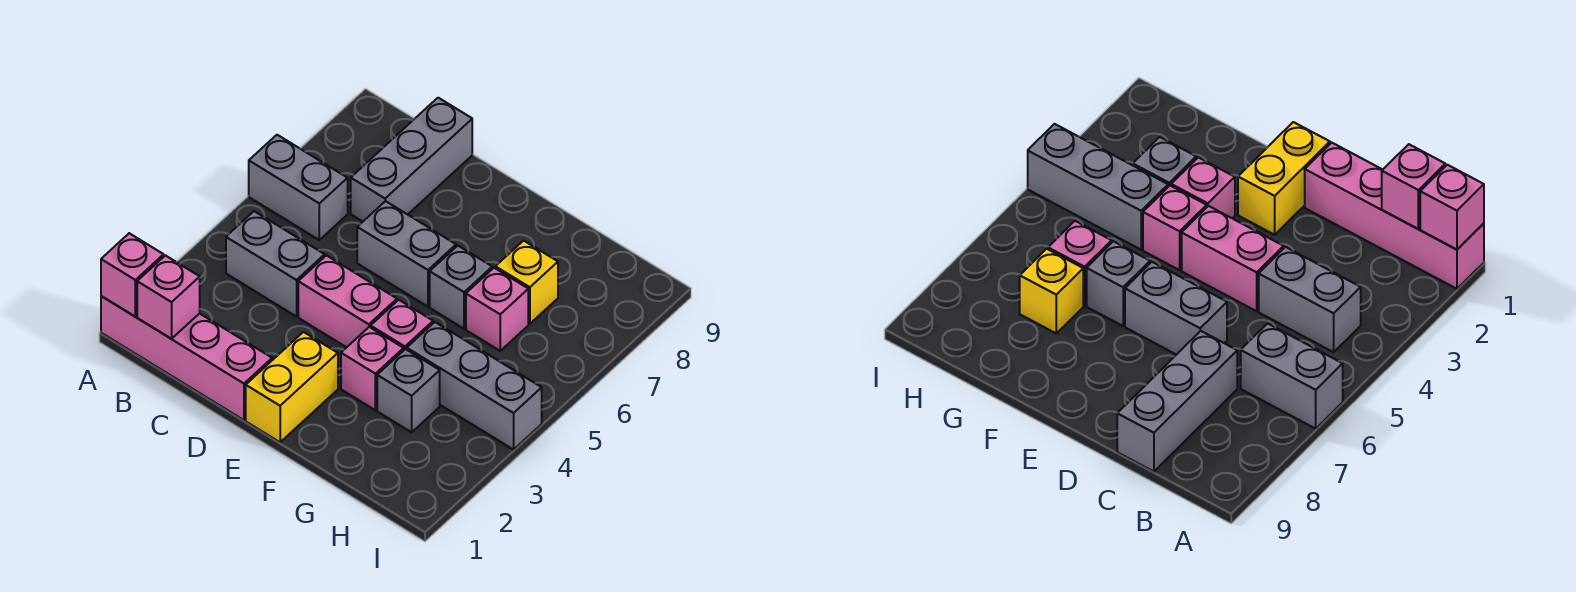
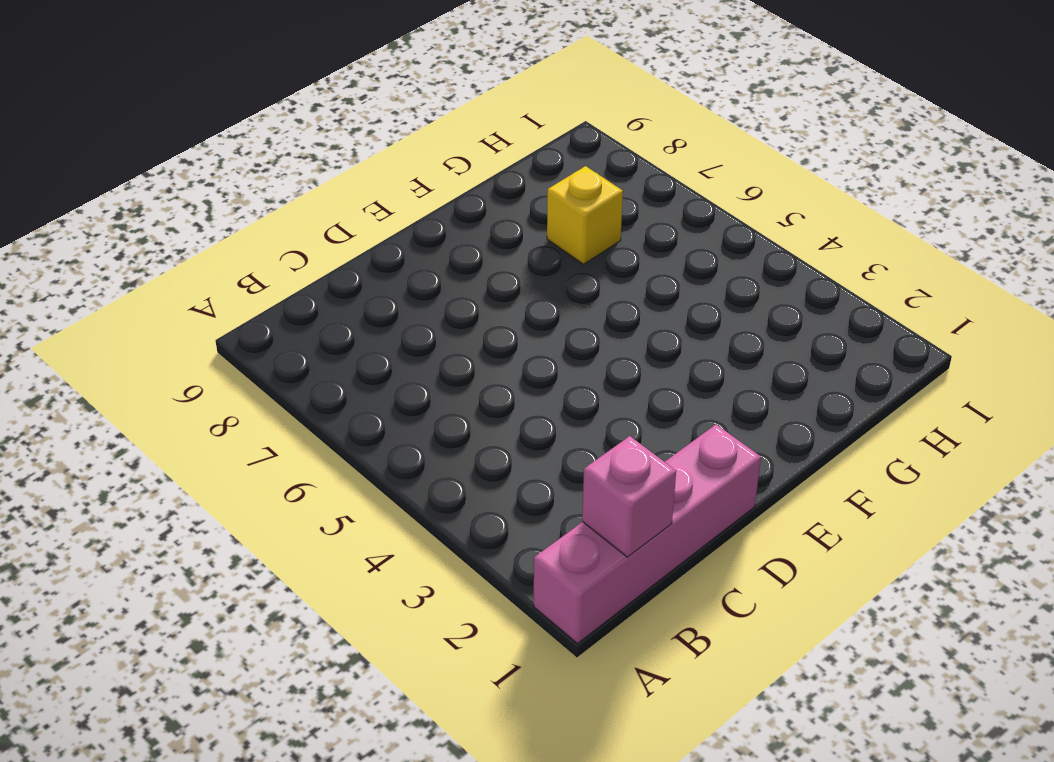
none -> grey 1x2 brick [249,135,348,240]
none -> grey 1x2 brick [226,211,325,317]
none -> grey 1x3 brick [351,98,472,221]

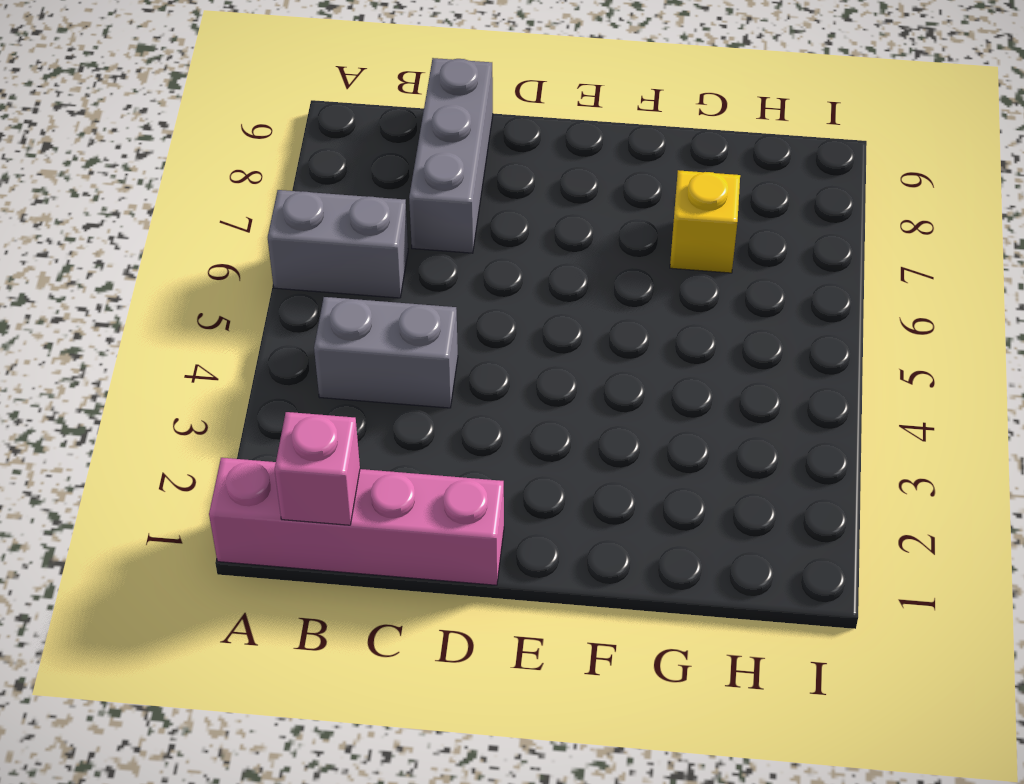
none -> pink 1x2 brick [298,256,397,347]
none -> grey 1x2 brick [357,201,456,307]
none -> yellow 1x2 brick [246,332,338,442]

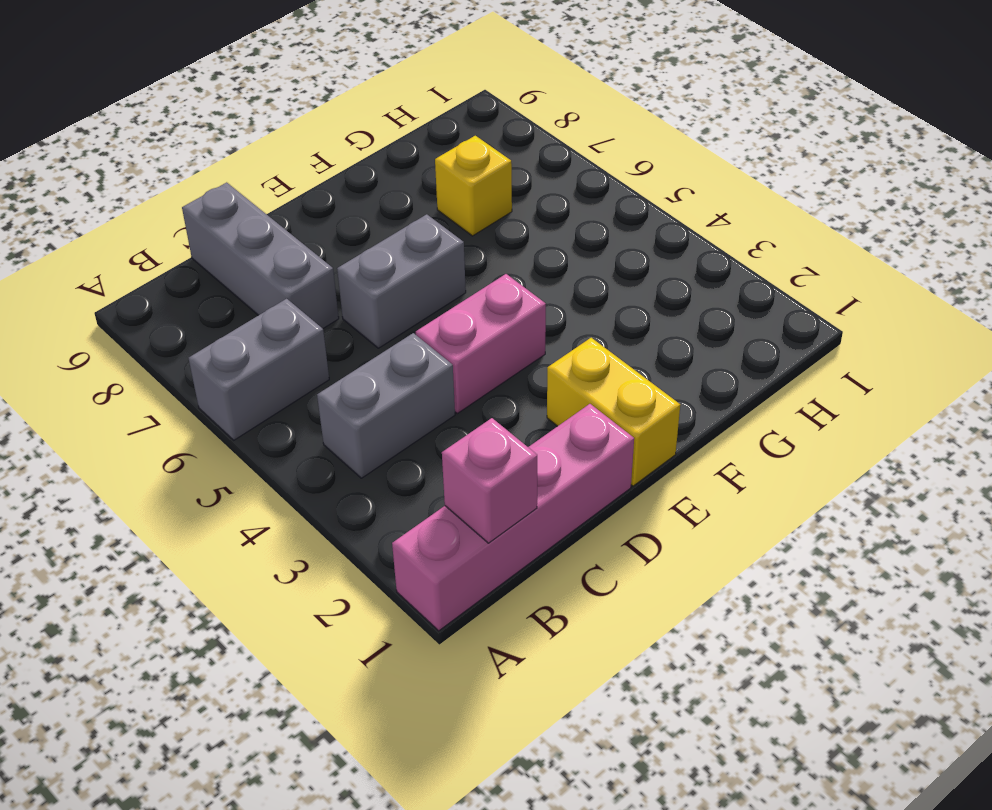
none -> pink 1x1 brick [341,327,404,410]
none -> pink 1x1 brick [371,300,433,350]
none -> grey 1x1 brick [430,246,492,329]

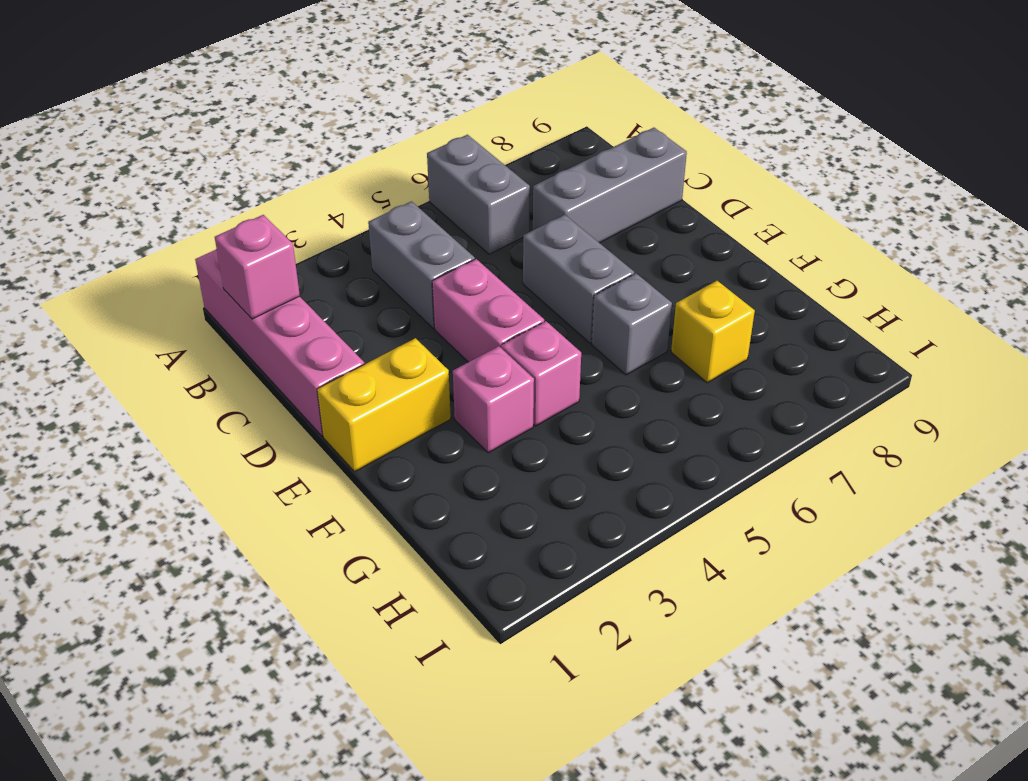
none -> grey 1x1 brick [377,349,440,432]
none -> grey 1x3 brick [407,322,542,450]
none -> pink 1x1 brick [466,268,528,351]

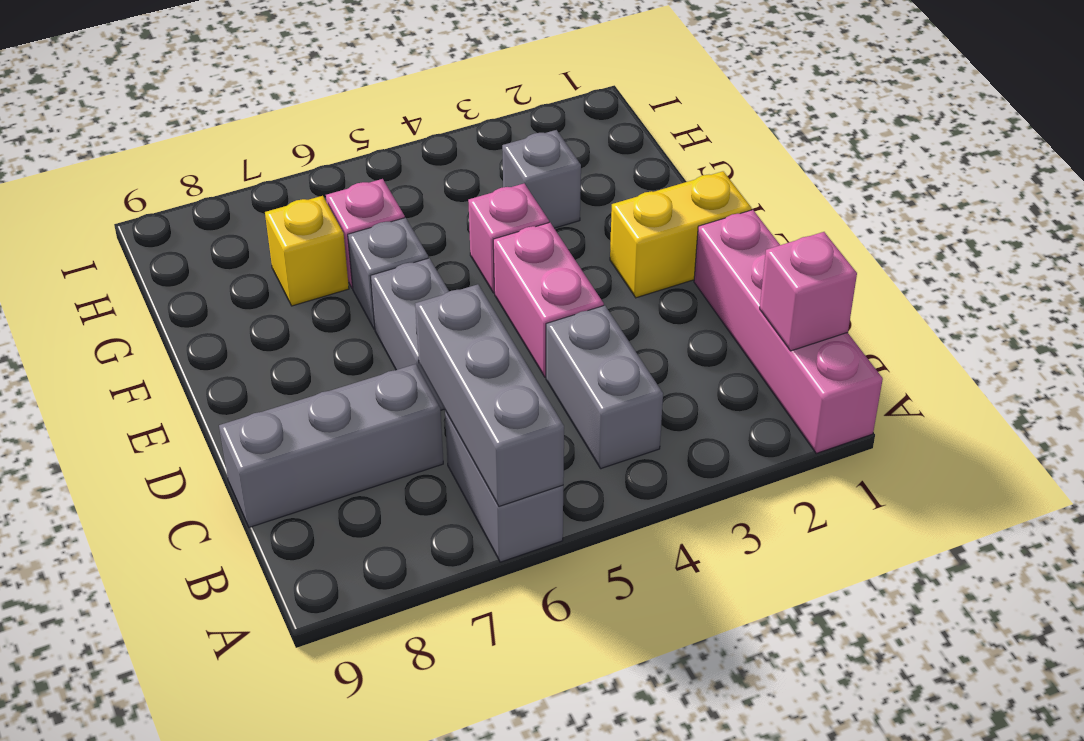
grey 1x3 brick [415,284,564,506] -> grey 1x3 brick moved to [407,322,542,450]
none -> pink 1x1 brick [341,327,404,410]
none -> pink 1x1 brick [101,233,164,316]

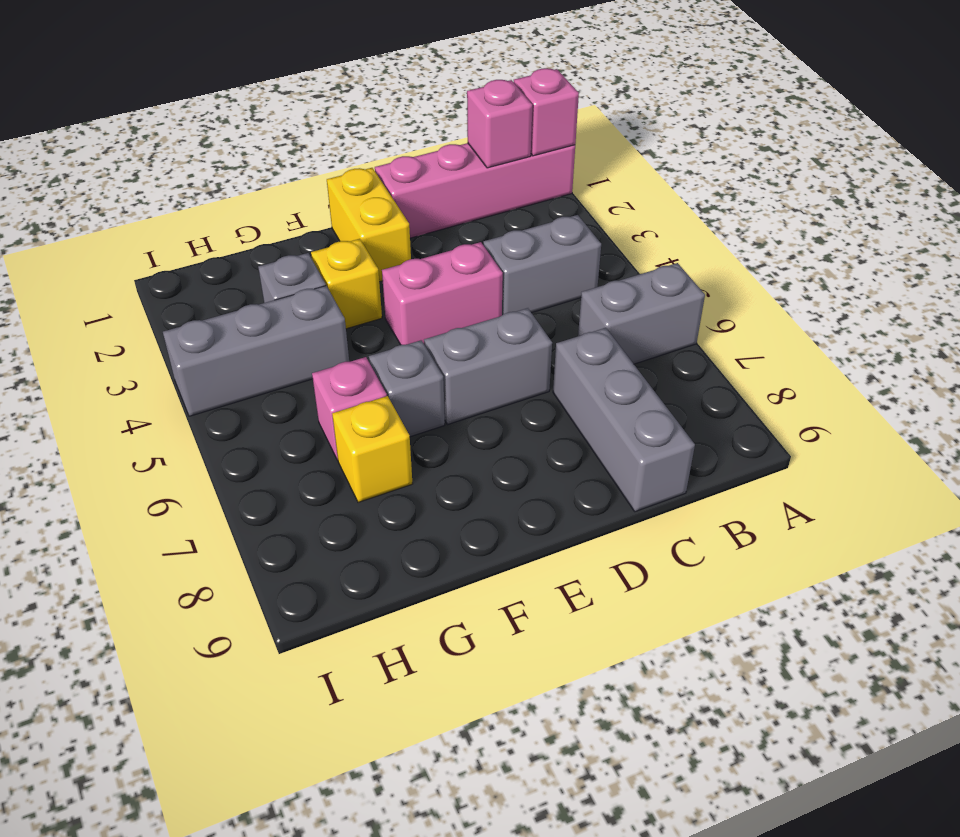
yellow 1x1 brick [311,239,382,329] -> pink 1x1 brick [341,327,404,410]
none -> pink 1x1 brick [371,300,433,350]

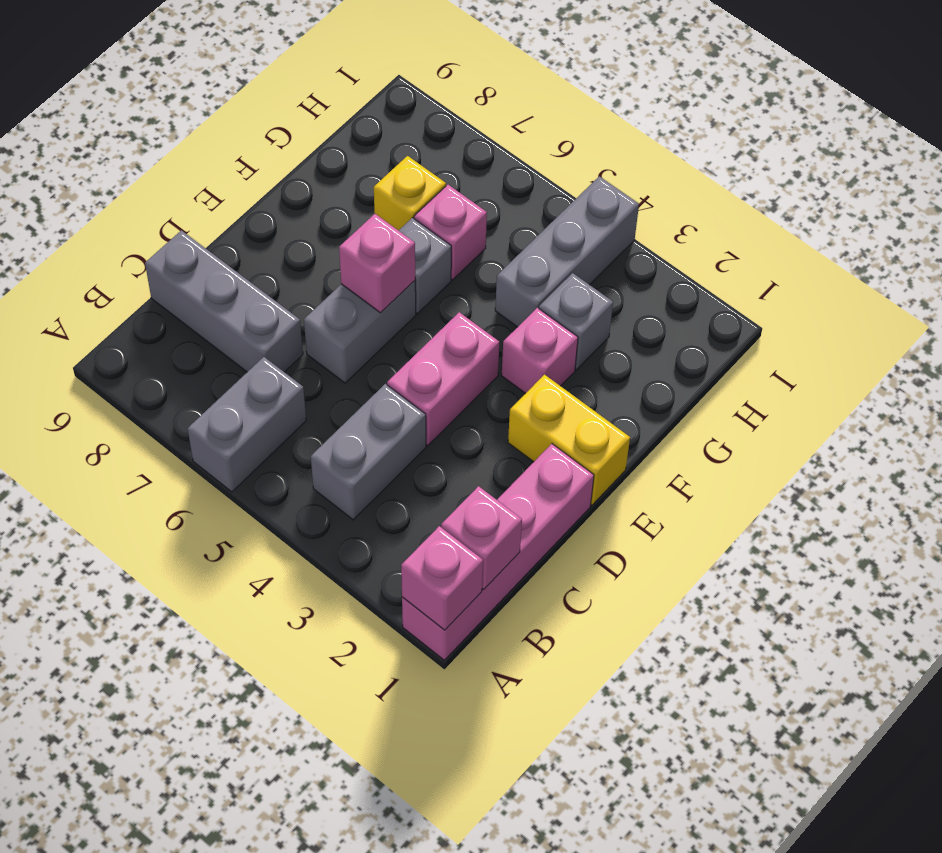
pink 1x1 brick [339,214,415,313] -> pink 1x1 brick moved to [371,300,433,350]

